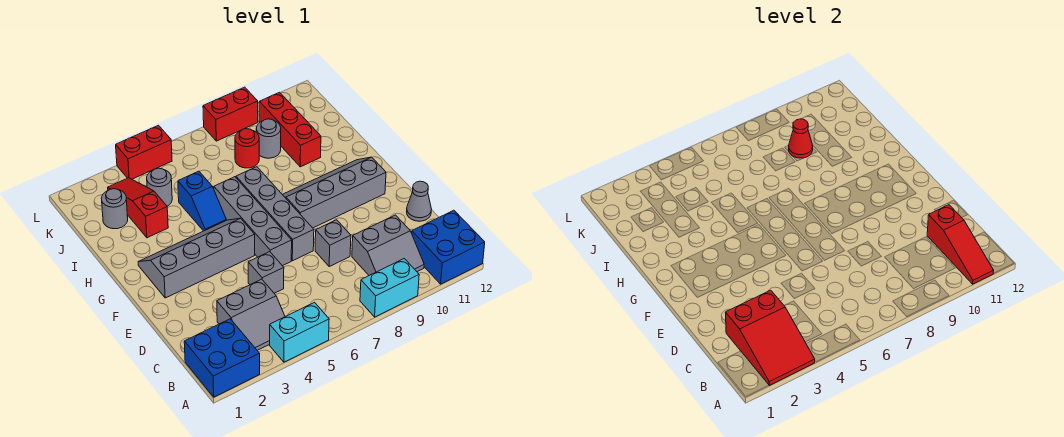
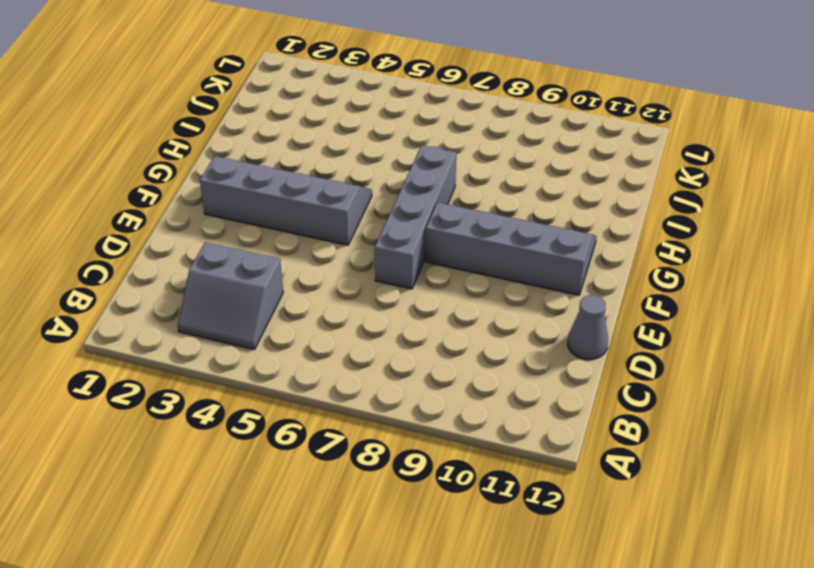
none -> blue 2x2 brick [184,319,260,397]
none -> cyan 1x2 brick [270,303,329,362]
none -> cyan 1x2 brick [360,259,419,317]

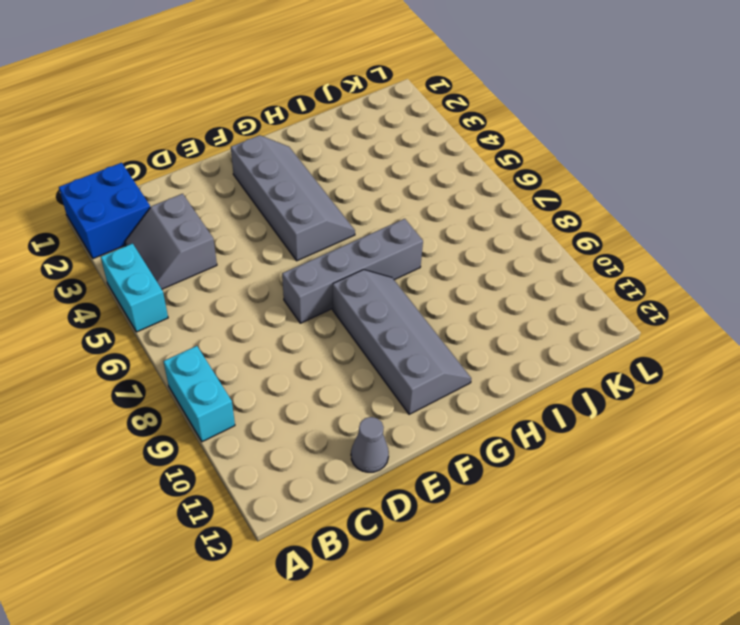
none -> blue 2x2 brick [412,210,485,284]
none -> grey 2x2 slope [352,215,424,275]
none -> grey 1x1 brick [248,252,284,293]

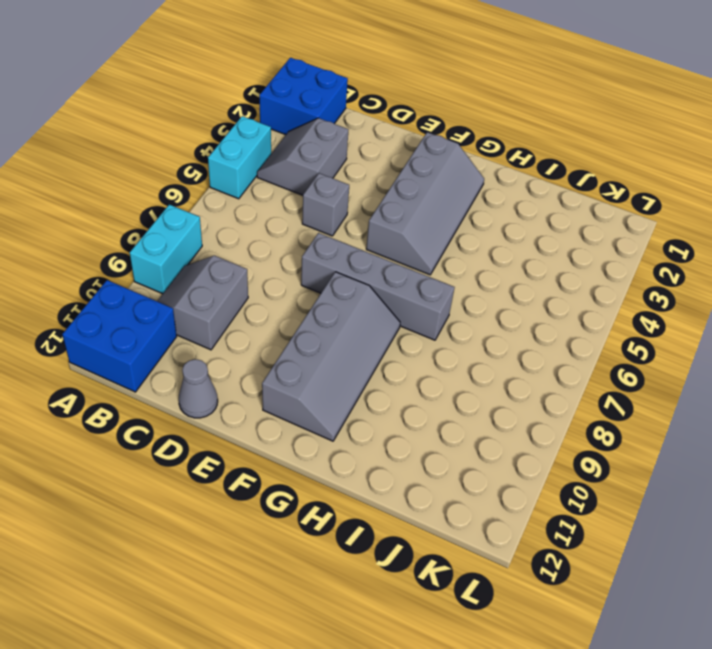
none -> grey 1x1 brick [315,220,351,266]
none -> grey 1x4 brick [214,177,292,266]
none -> blue 1x2 slope [178,171,226,231]

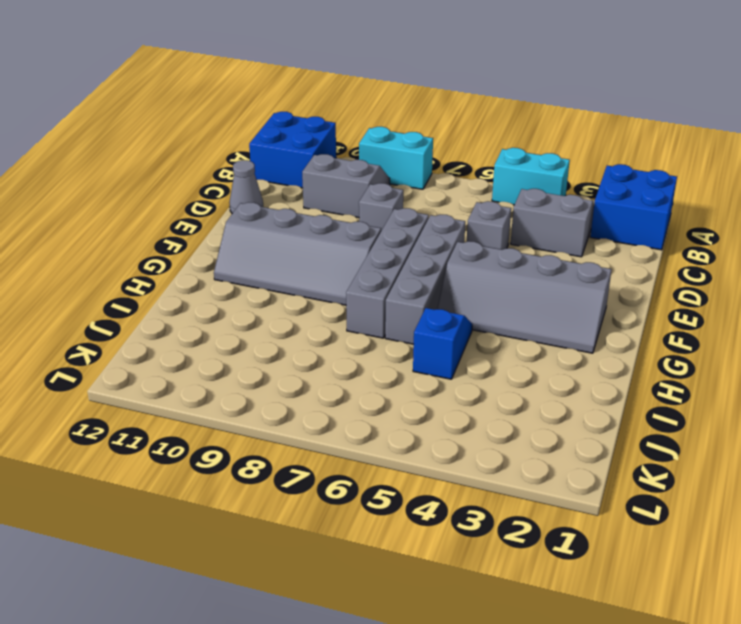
none -> red 1x3 slope [108,178,168,238]
none -> red 1x3 brick [259,92,321,167]
none -> grey 1x1 round brick [101,189,128,229]

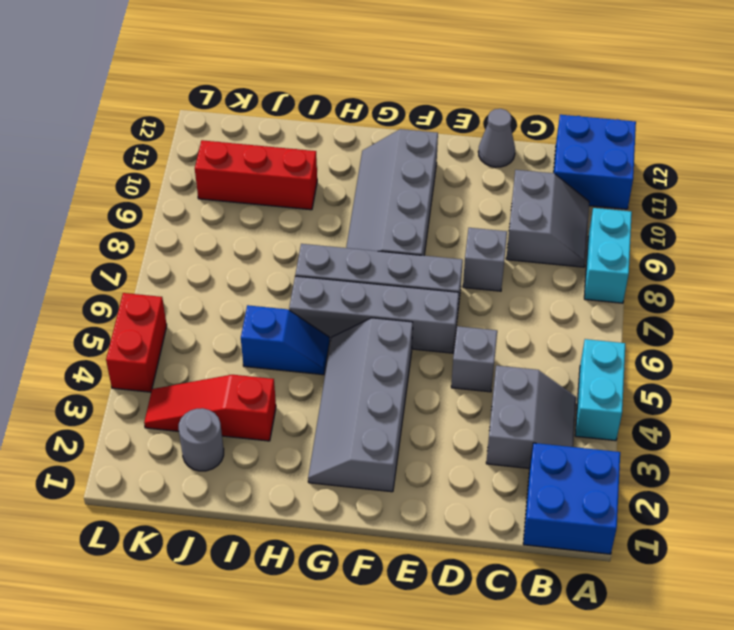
none -> grey 1x1 round brick [147,168,172,206]
none -> red 1x1 round brick [235,129,259,168]
none -> grey 1x1 round brick [256,119,281,158]

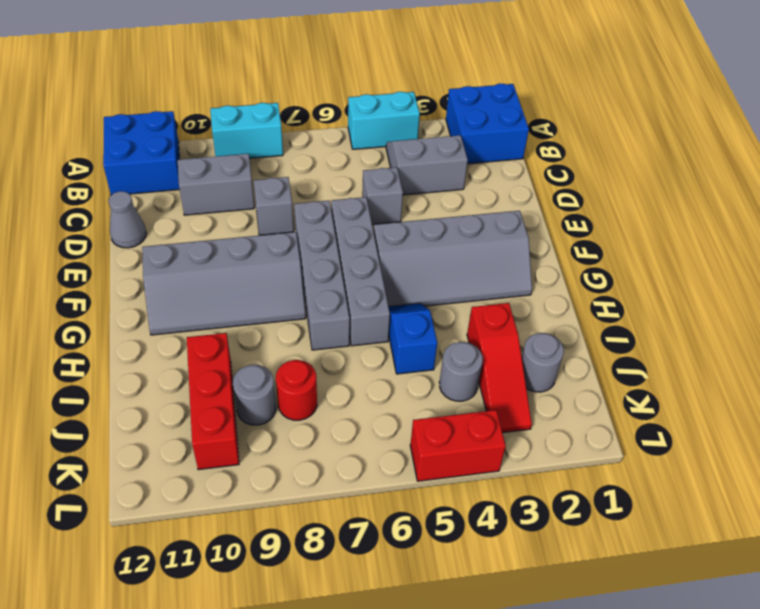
none -> red 1x2 brick [203,87,258,141]
none -> red 2x3 slope [725,290,815,385]
none -> red 1x3 slope [927,205,994,284]

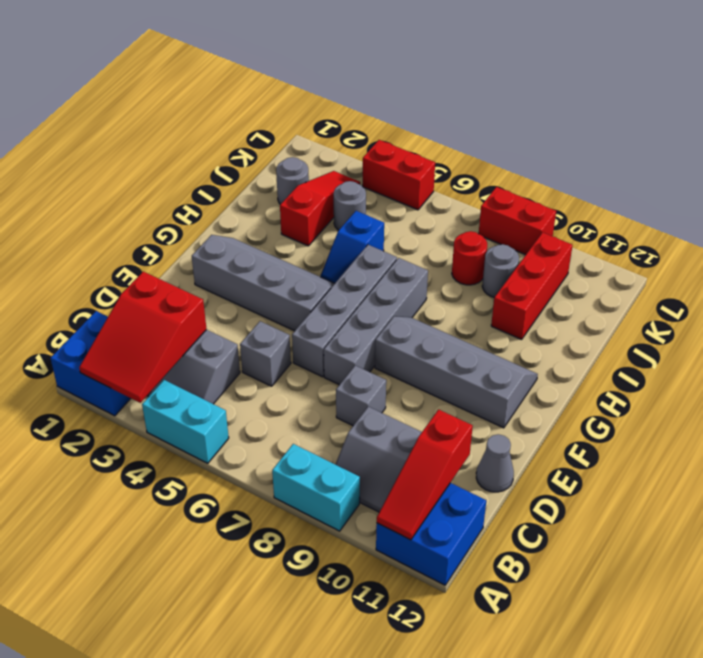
none -> red 1x1 cone [789,119,813,158]

